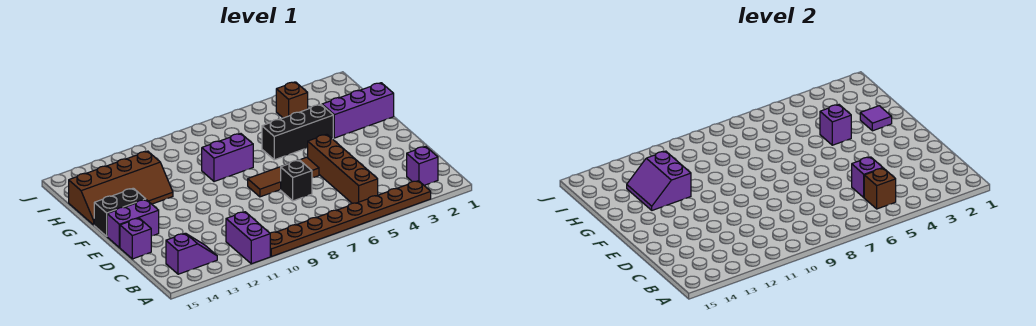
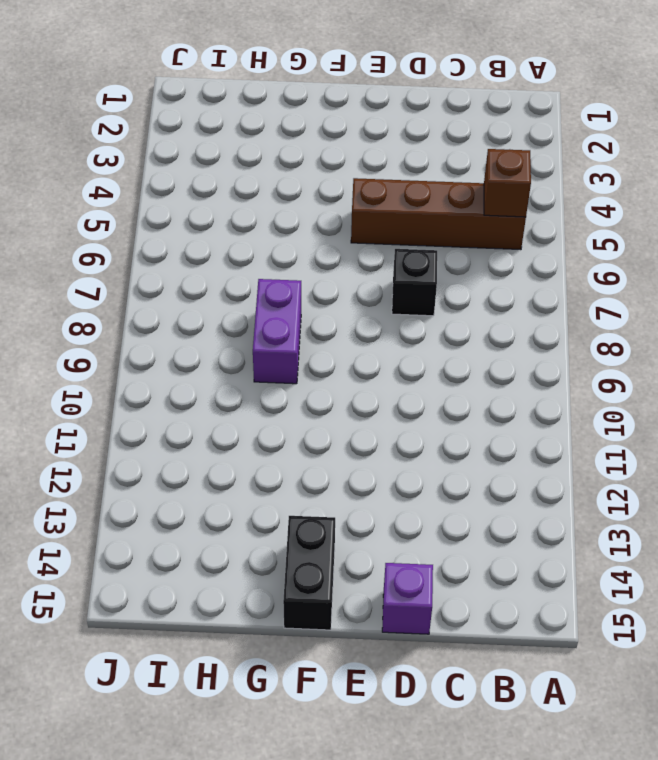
none -> brown 1x8 plate [270,181,431,256]
none -> purple 1x2 brick [226,212,270,264]
none -> purple 1x1 brick [407,146,438,185]

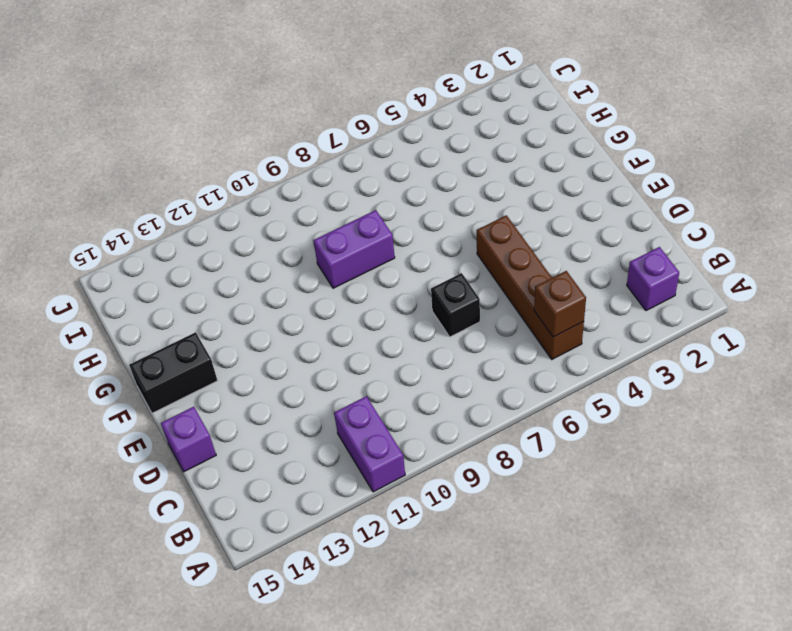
none -> brown 1x8 plate [270,181,431,256]
none -> purple 1x2 slope [166,233,217,274]
none -> brown 1x3 tile [248,157,319,197]

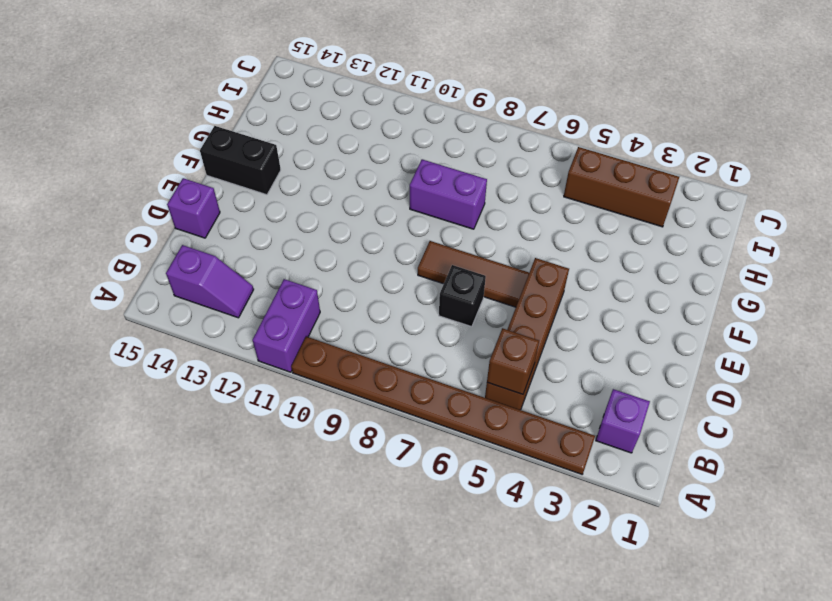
brown 1x3 brick [564,147,679,227] -> brown 1x1 brick [276,82,308,118]
none -> purple 1x2 brick [107,200,159,248]
none -> purple 1x3 brick [322,83,394,138]
none -> black 1x3 brick [262,105,333,160]

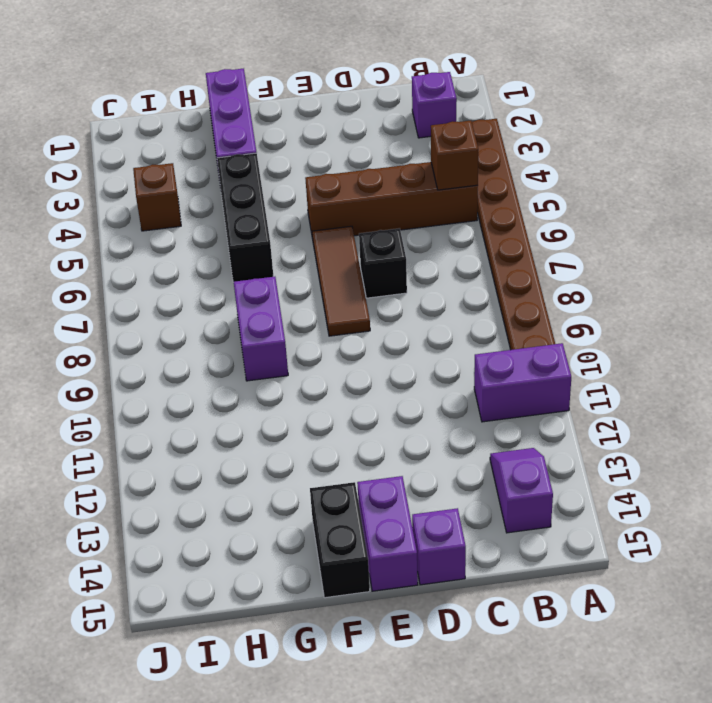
none -> brown 2x4 slope [69,151,173,225]
none -> purple 1x1 brick [852,157,883,198]
none -> purple 1x1 tile [860,106,892,131]

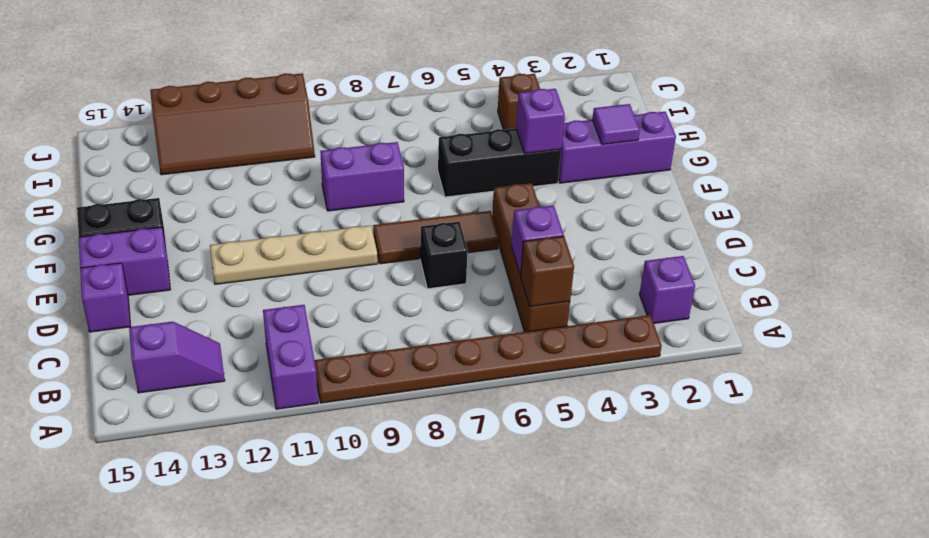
tan 1x4 plate [210,225,378,284] -> none
brown 2x4 slope [150,73,315,175] -> brown 2x4 slope moved to [69,151,173,225]
none -> purple 2x2 slope [627,151,691,210]

